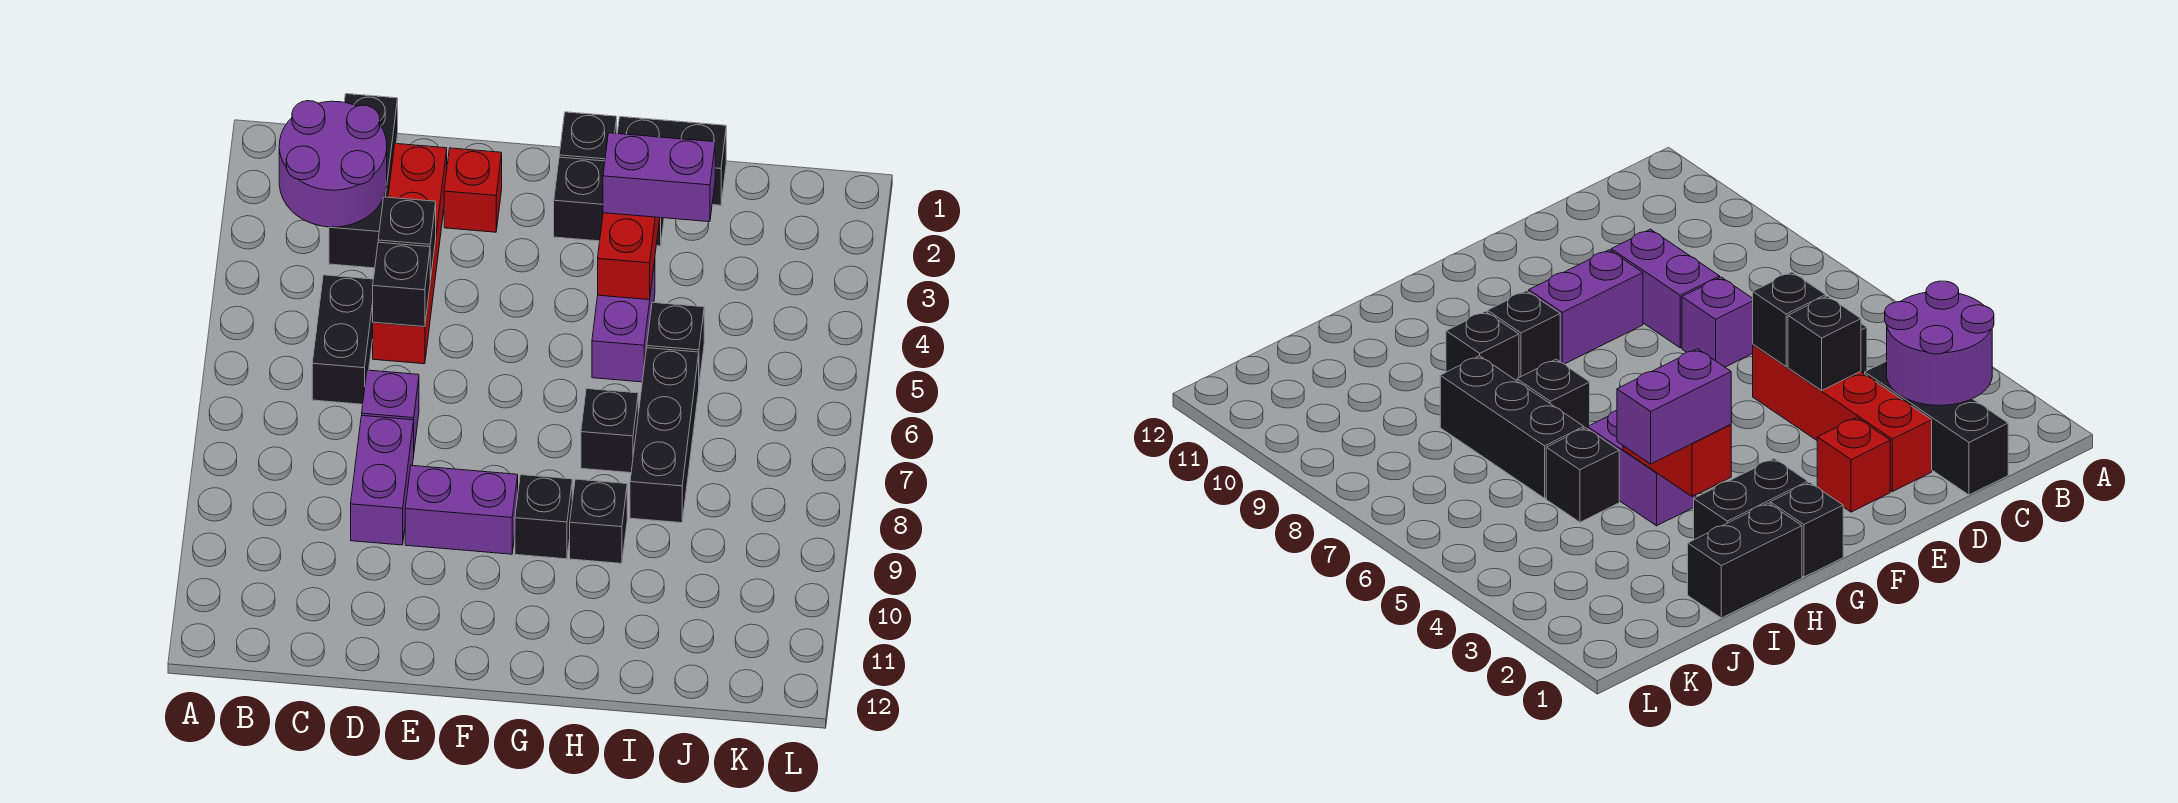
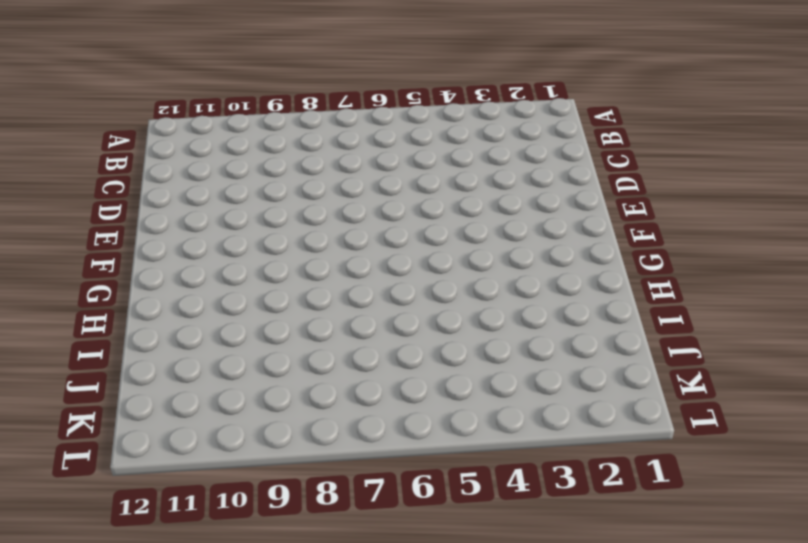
none -> black 1x3 brick [329,94,398,268]
none -> black 1x2 brick [312,275,373,404]
none -> red 1x4 brick [373,144,447,364]

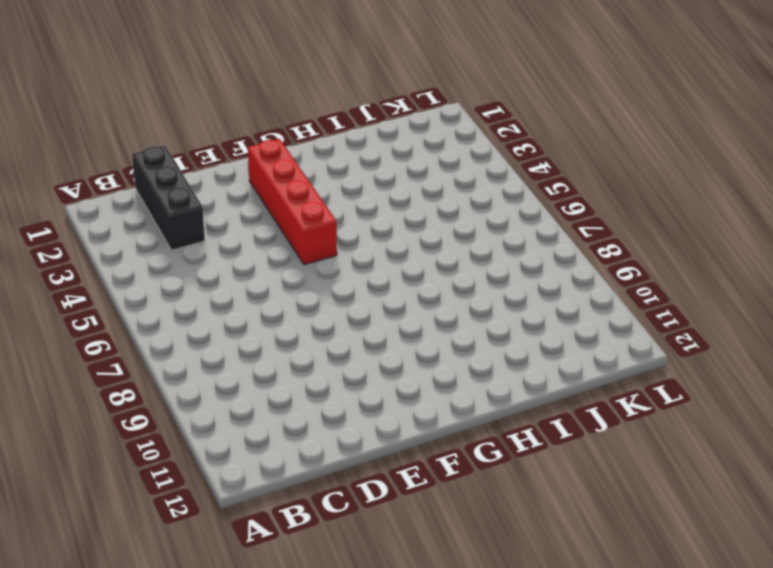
red 1x4 brick [248,139,337,265] -> red 1x4 brick moved to [373,144,447,364]
none -> black 1x2 brick [312,275,373,404]
none -> purple 1x1 brick [362,370,419,449]
none -> purple 1x2 brick [351,416,414,545]

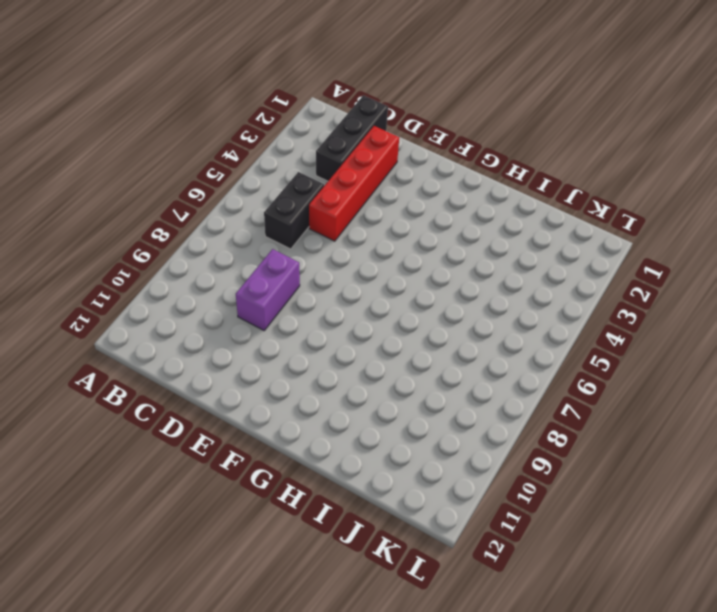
none -> purple 1x1 brick [362,370,419,449]
none -> red 1x1 brick [444,148,502,232]
none -> purple 1x2 brick [405,466,518,554]

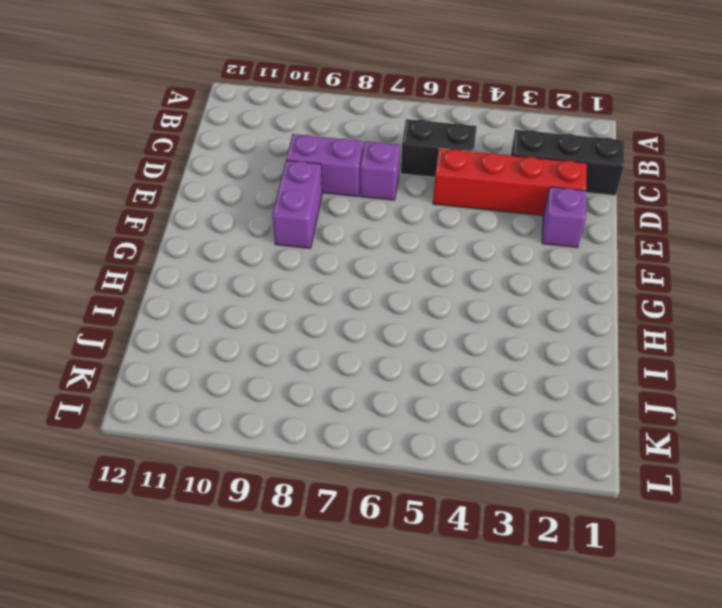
purple 1x1 brick [542,187,586,247] -> red 1x1 brick [444,148,502,232]
none -> black 1x1 brick [559,112,617,161]
none -> black 1x2 brick [554,157,664,246]
none -> black 1x1 brick [515,475,572,559]

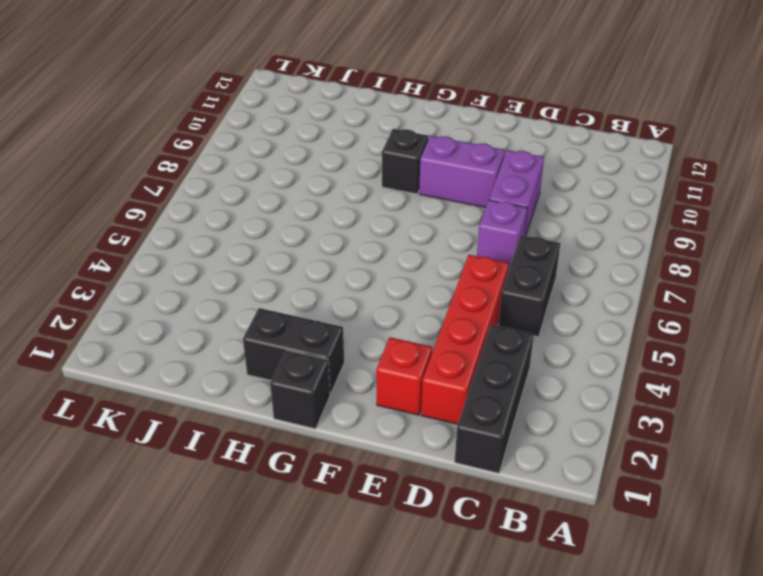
none -> black 1x2 brick [617,117,726,205]
none -> purple 1x2 brick [592,261,655,382]
none -> black 1x1 brick [581,389,638,473]

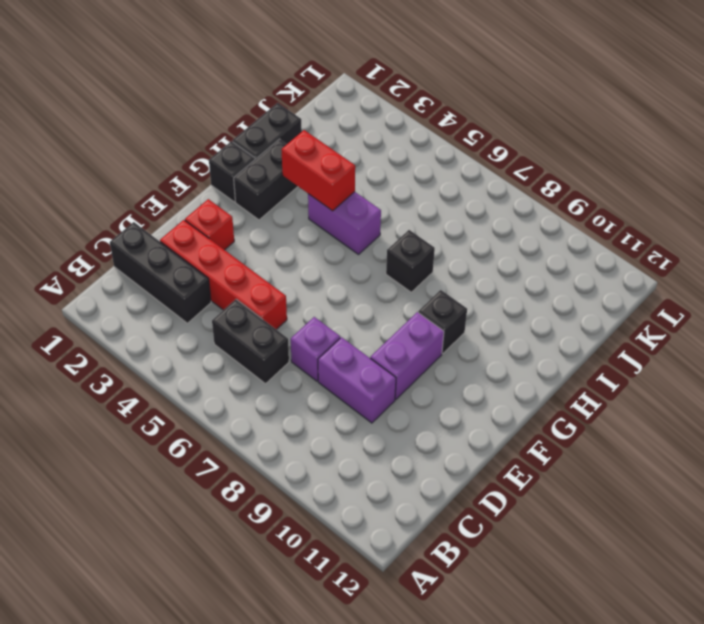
none -> black 1x1 brick [570,479,627,563]
none -> black 1x1 brick [647,302,704,383]
none -> black 1x3 brick [630,348,699,523]

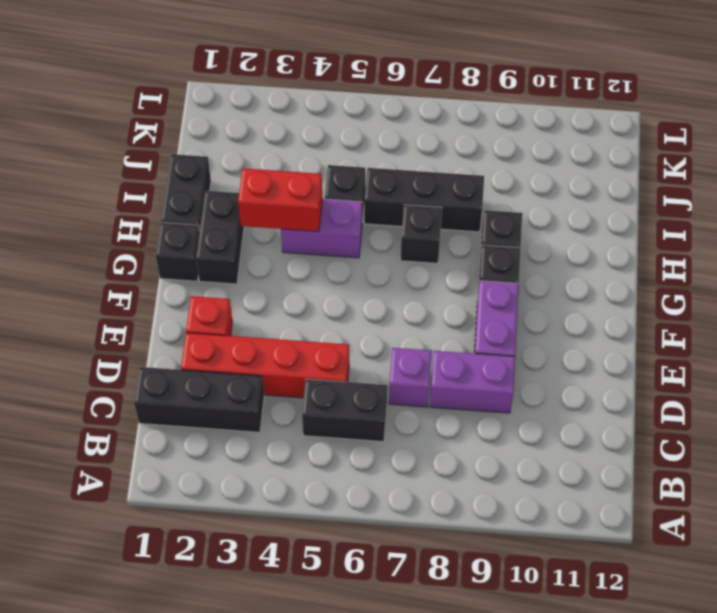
none -> purple 2x2 round brick [279,101,387,227]
none -> black 1x1 brick [378,197,436,281]
none -> black 1x1 brick [373,242,430,327]

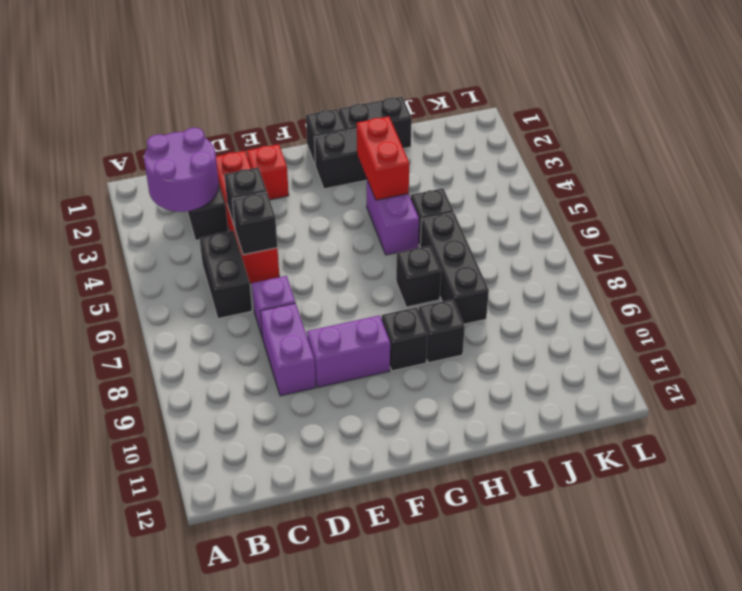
none -> purple 1x2 brick [603,133,715,222]

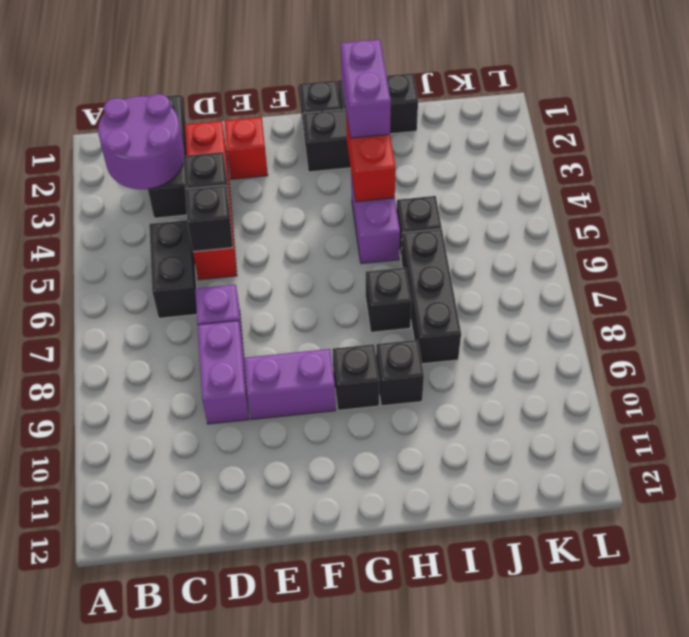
purple 1x2 brick [341,39,391,138] -> purple 1x2 brick turned to [603,133,715,222]

